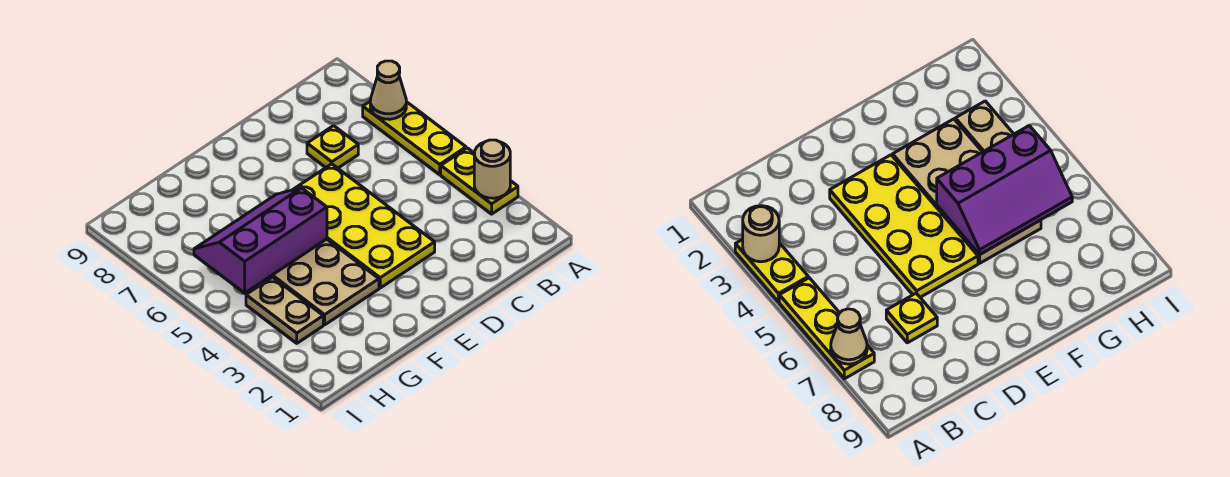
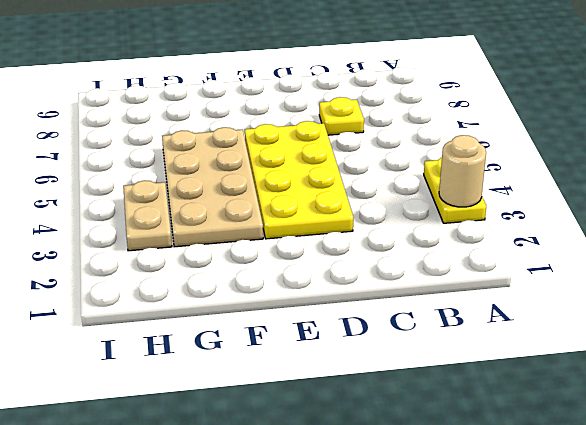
none -> yellow 1x3 plate [363,102,466,175]
none -> tan 1x1 cone [370,61,406,119]

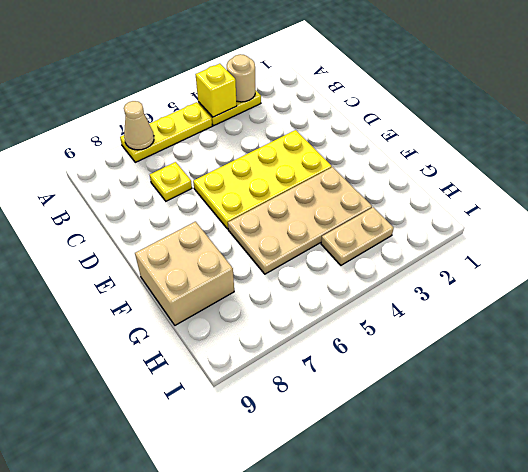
yellow 1x1 brick [196,64,237,117] -> none
tan 2x2 brick [135,222,234,325] -> none
none -> purple 2x3 slope [194,188,327,293]

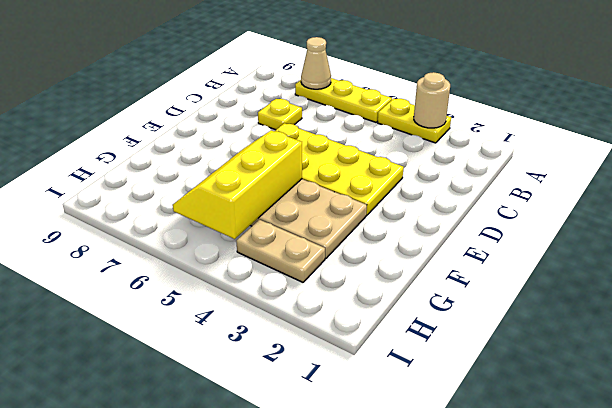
yellow 2x3 slope [173,131,302,239] -> purple 2x3 slope [194,188,327,293]

